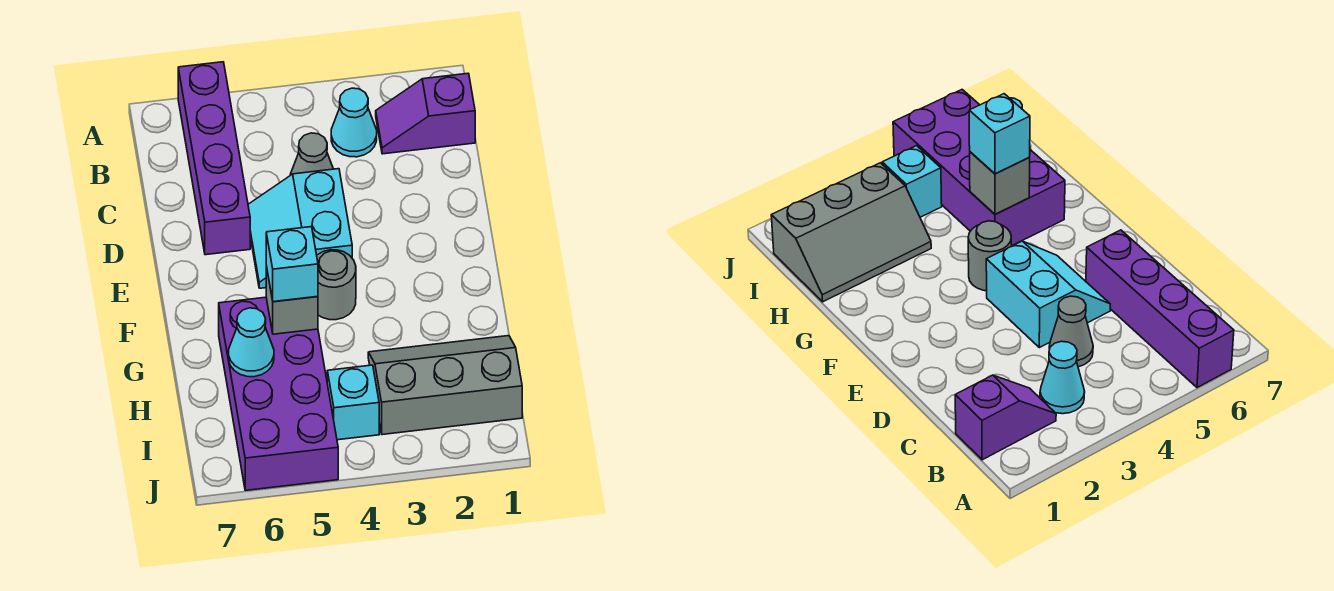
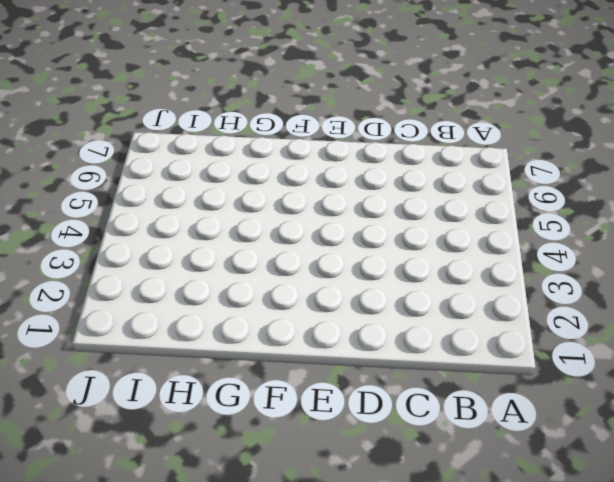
none -> purple 1x4 brick [178,62,250,255]
none -> purple 1x2 slope [376,73,475,154]
none -> cyan 1x1 cone [331,88,377,157]

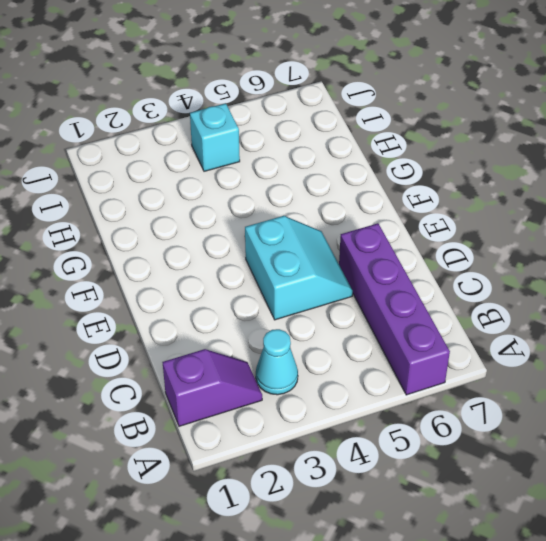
none -> grey 1x1 cone [290,133,333,175]
none -> grey 1x1 round brick [317,250,356,320]
none -> purple 2x4 brick [219,297,338,490]

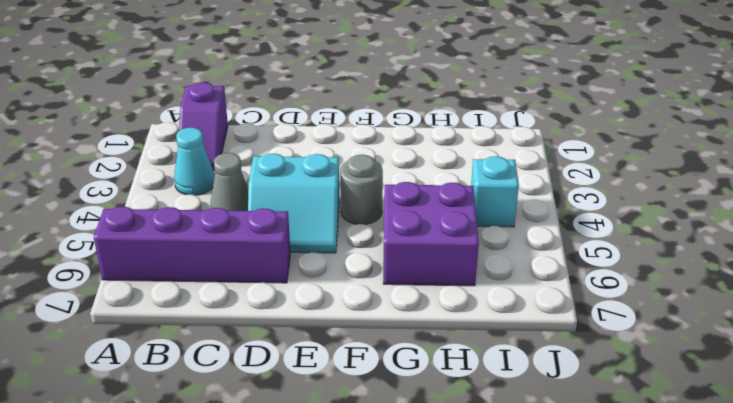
purple 2x2 brick [383,182,479,286] -> purple 2x4 brick [219,297,338,490]
none -> grey 2x3 slope [368,336,522,435]
none -> grey 1x1 brick [266,266,318,334]
none -> cyan 1x1 cone [229,308,274,377]

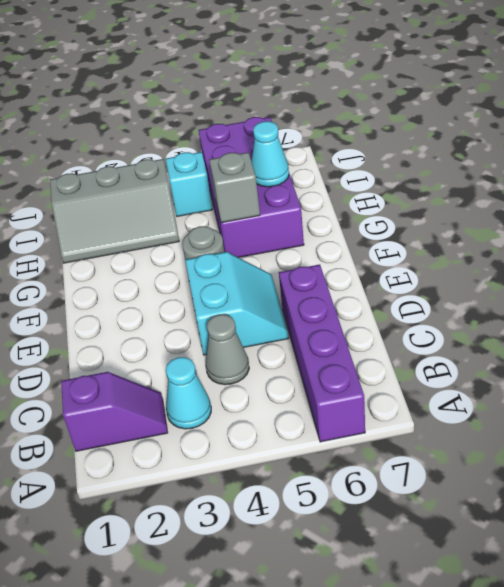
none -> cyan 1x1 brick [266,227,318,302]

